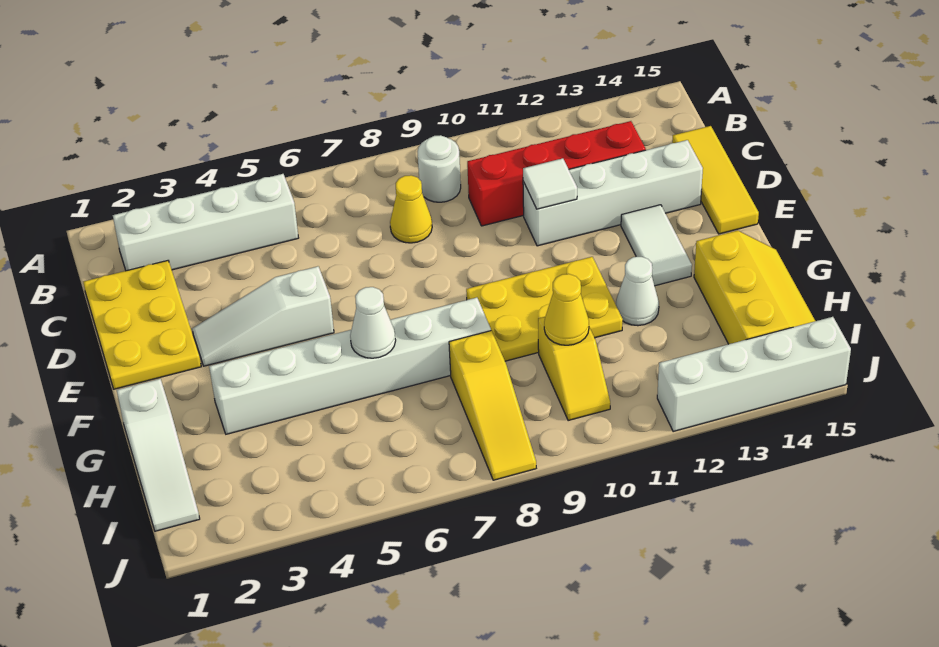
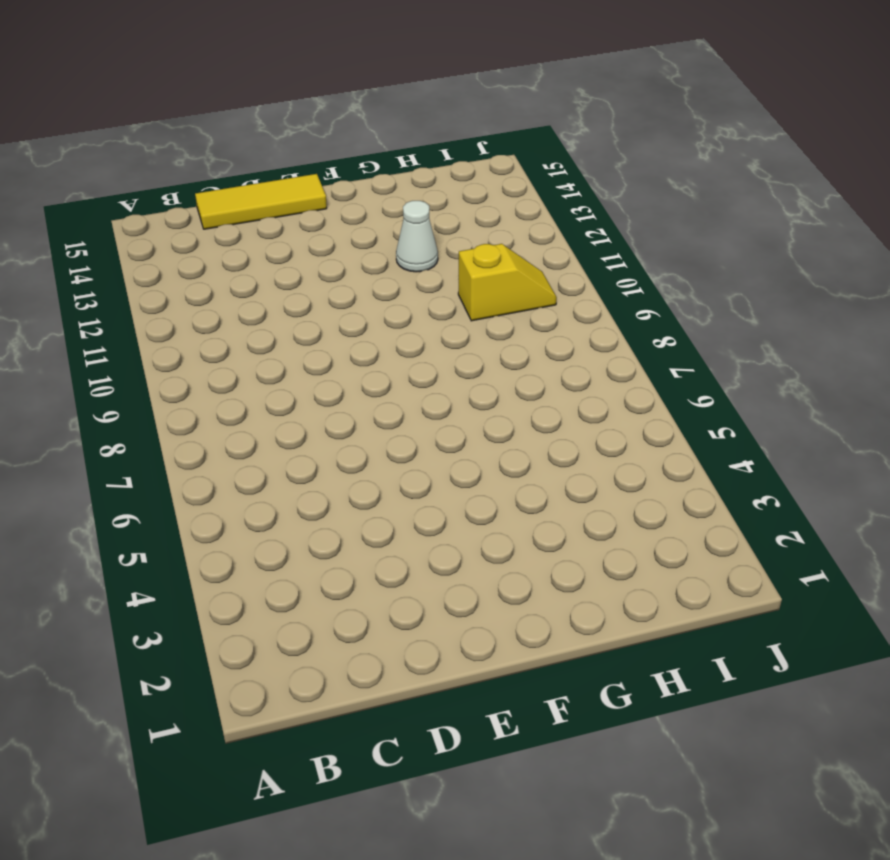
none -> white 1x4 brick [113,174,298,271]
none -> white 1x1 round brick [417,135,461,202]
none -> yellow 2x3 plate [83,261,201,389]

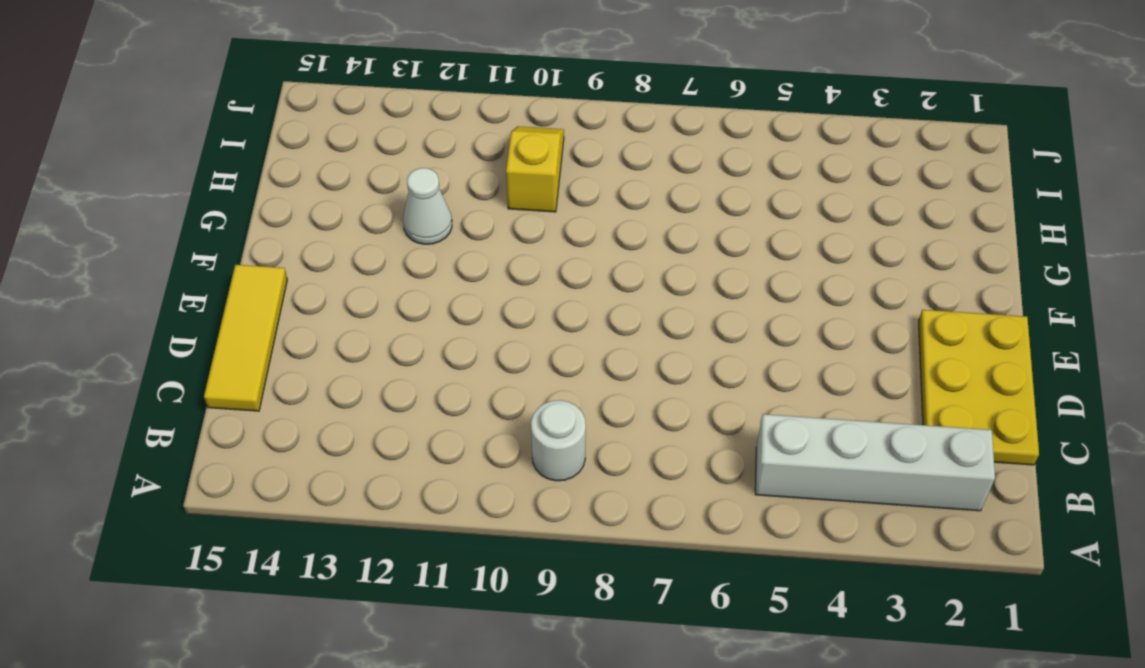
none -> yellow 1x1 cone [390,175,432,243]
none -> red 1x4 brick [467,121,646,226]
none -> white 1x4 brick [523,140,703,246]

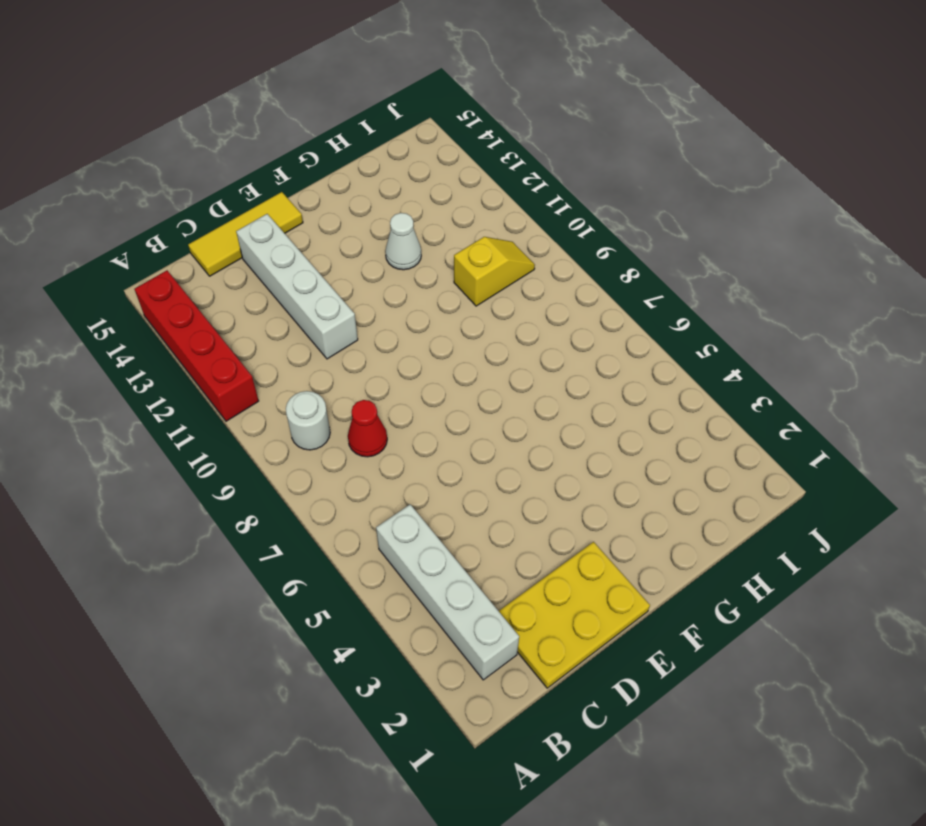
red 1x4 brick [135,271,259,421] -> red 1x4 brick moved to [467,121,646,226]
red 1x1 cone [348,400,387,457] -> yellow 1x1 cone [390,175,432,243]
none -> white 1x3 slope [192,266,334,366]
none -> white 1x2 tile [621,205,692,286]
none -> yellow 2x3 plate [466,257,623,361]

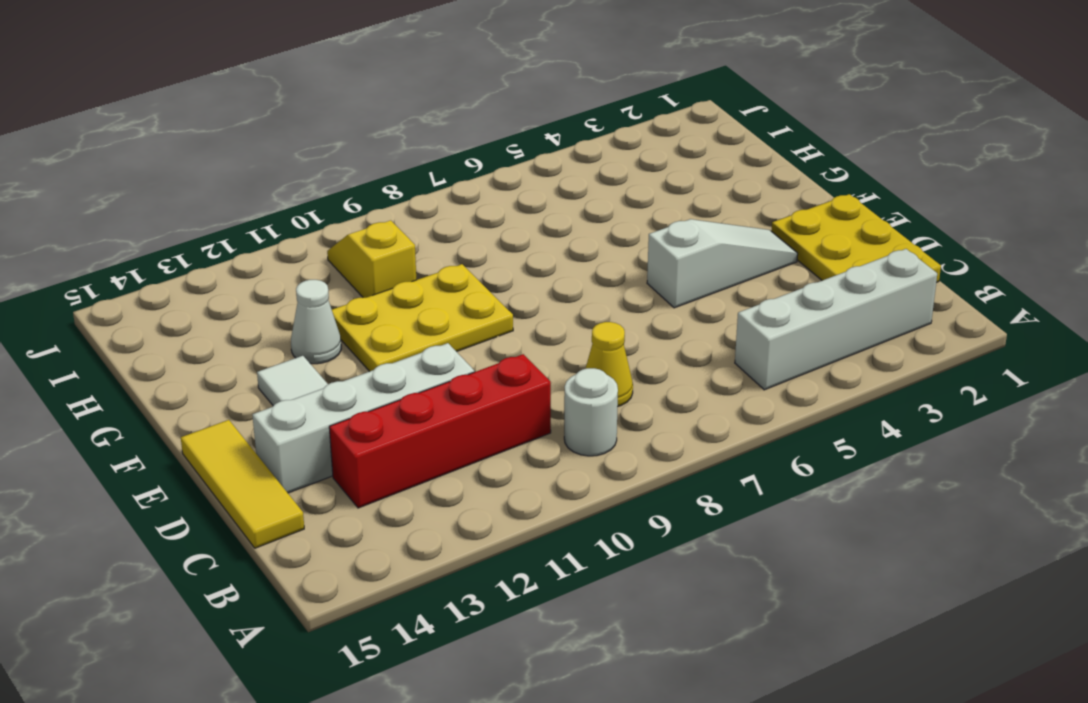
none -> white 1x3 slope [117,379,200,531]
none -> white 1x6 brick [209,298,491,434]
none -> yellow 2x3 slope [694,230,815,344]

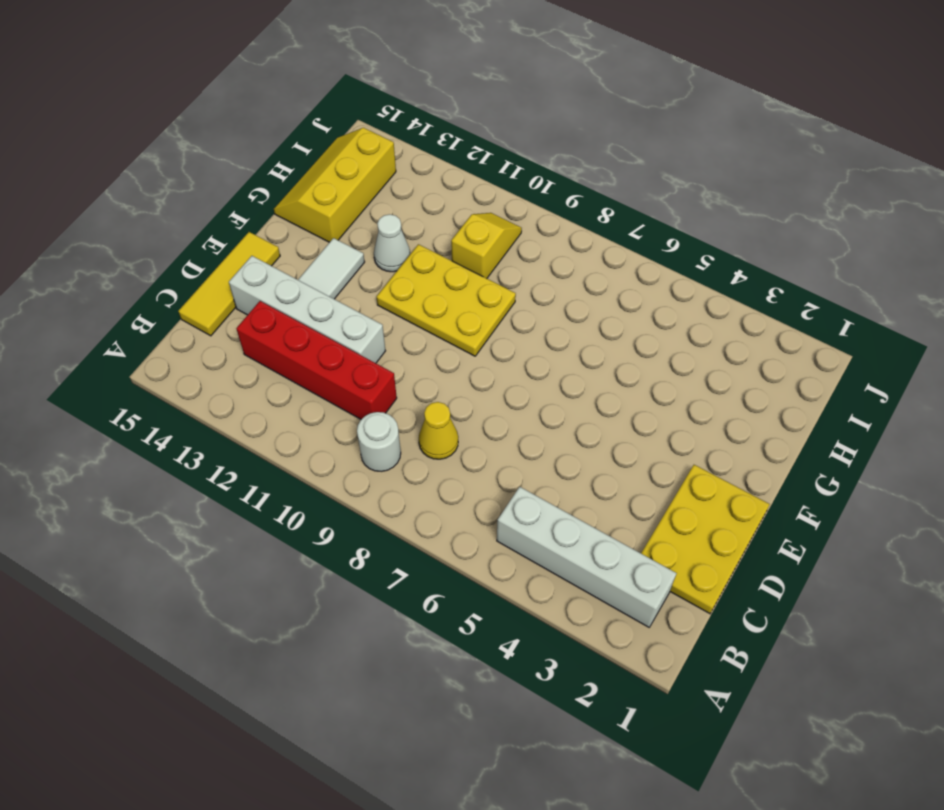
none -> white 1x3 slope [192,266,334,366]
none -> white 1x3 slope [117,379,200,531]
none -> white 1x6 brick [209,298,491,434]

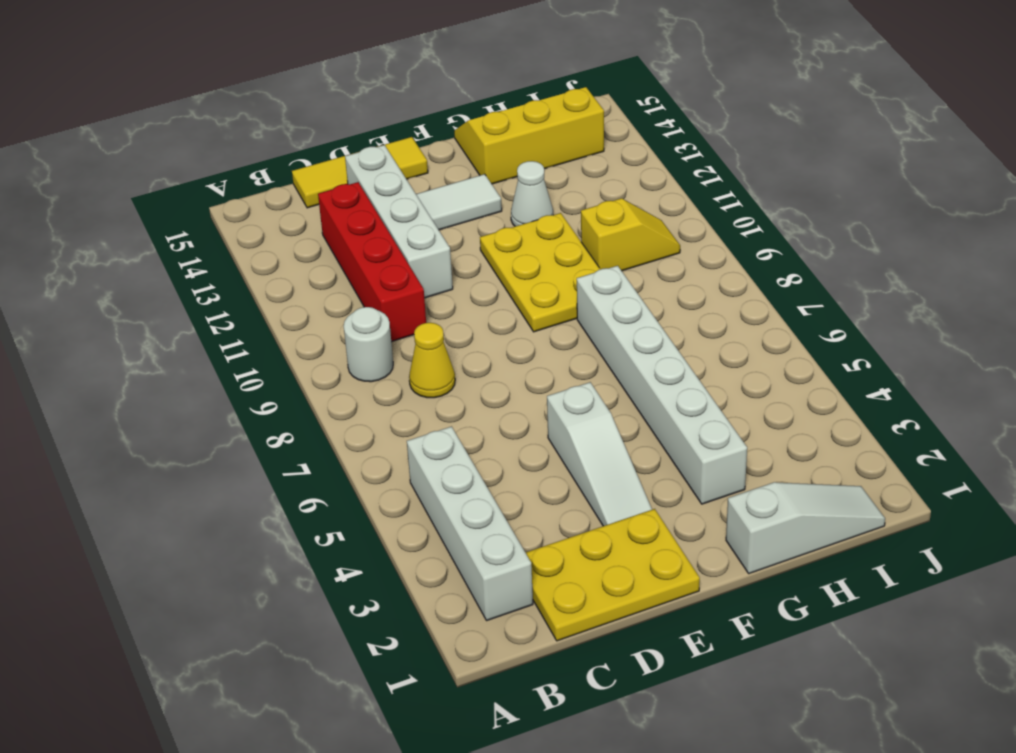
none -> yellow 1x3 slope [449,331,536,480]
none -> white 1x4 brick [657,317,851,432]
none -> white 1x1 tile [523,158,577,209]

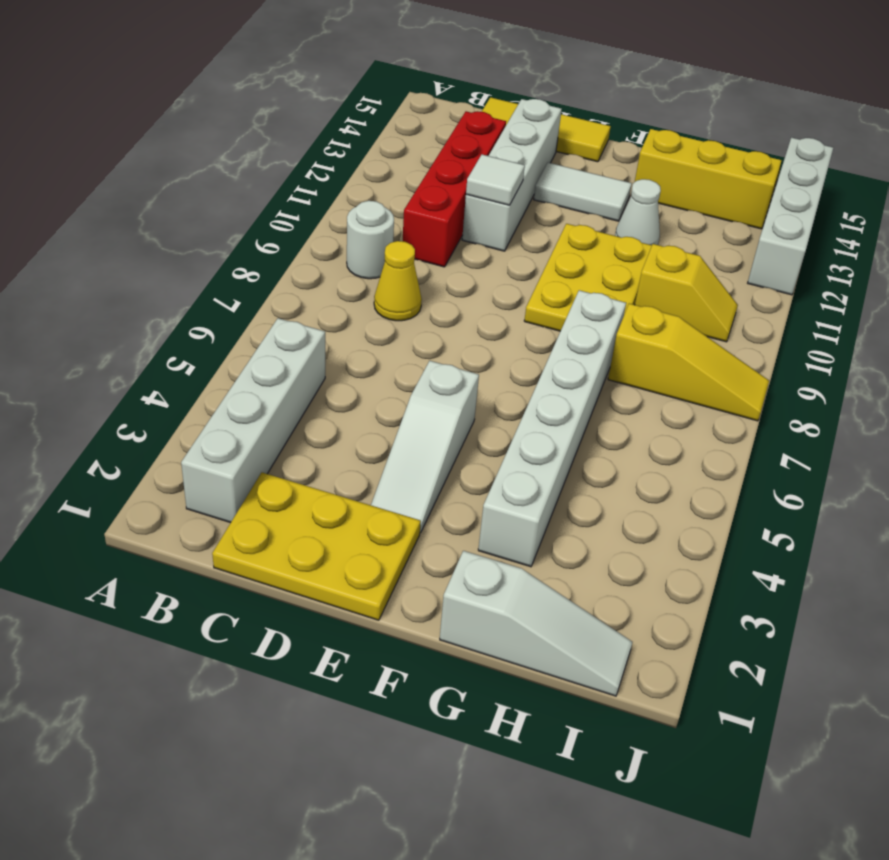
none -> white 1x1 cone [350,287,396,358]
none -> yellow 1x1 cone [544,274,589,345]

